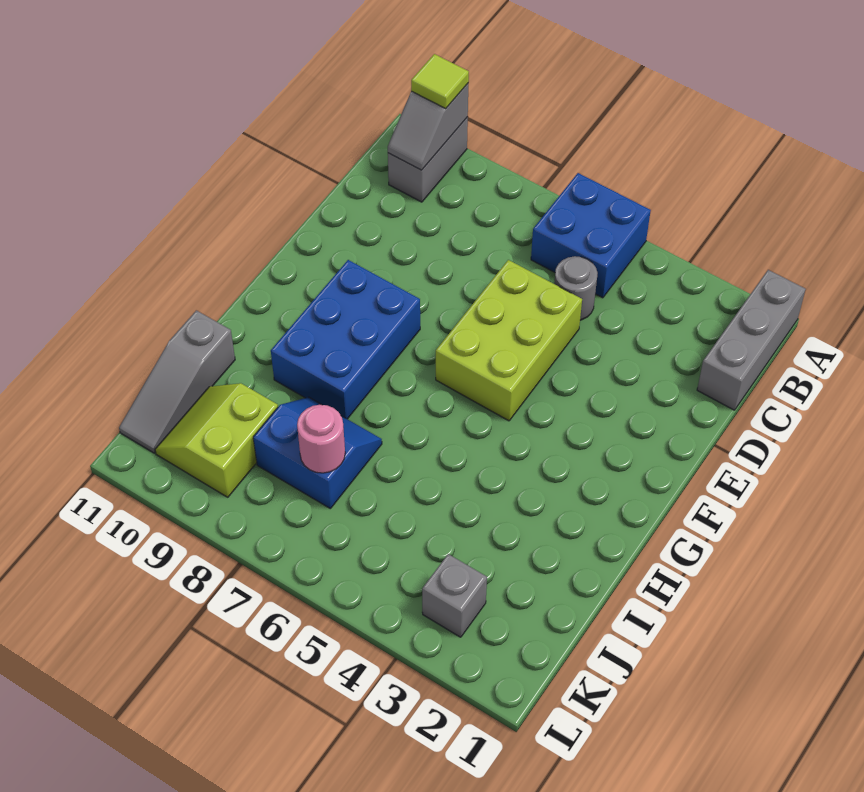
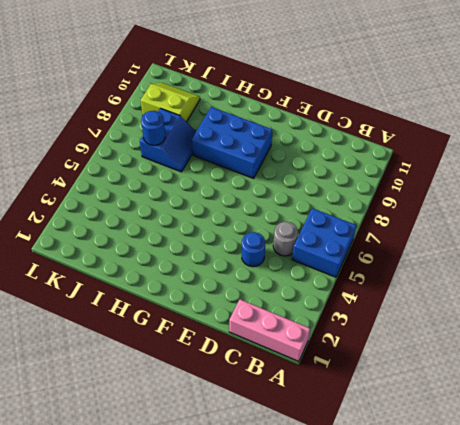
pink 1x3 brick [229,299,310,361] -> grey 1x3 brick [697,270,806,410]
blue 1x1 round brick [242,232,265,267] -> none
blue 1x1 round brick [141,111,165,145] -> pink 1x1 round brick [297,405,345,473]
none -> grey 1x2 brick [388,117,468,202]
none -> lime 2x3 brick [436,260,582,421]
none -> grey 1x3 slope [119,310,235,453]

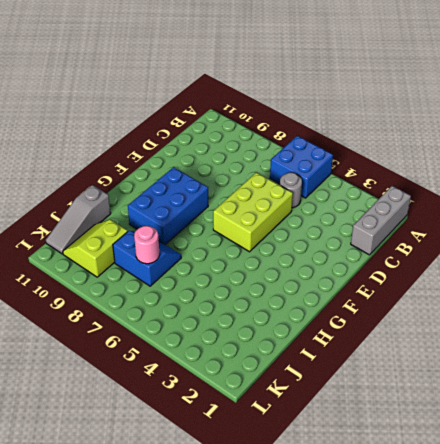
none -> grey 1x2 brick [388,117,468,202]
none -> grey 1x1 brick [422,554,487,637]
none -> grey 1x2 slope [388,84,468,170]

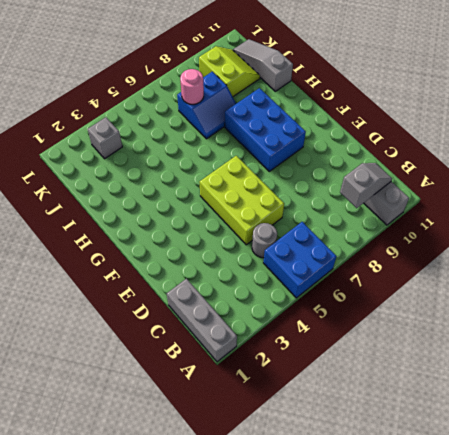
grey 1x2 slope [340,163,392,208] -> grey 1x2 slope turned to [388,84,468,170]
none -> lime 1x1 tile [411,54,469,108]

